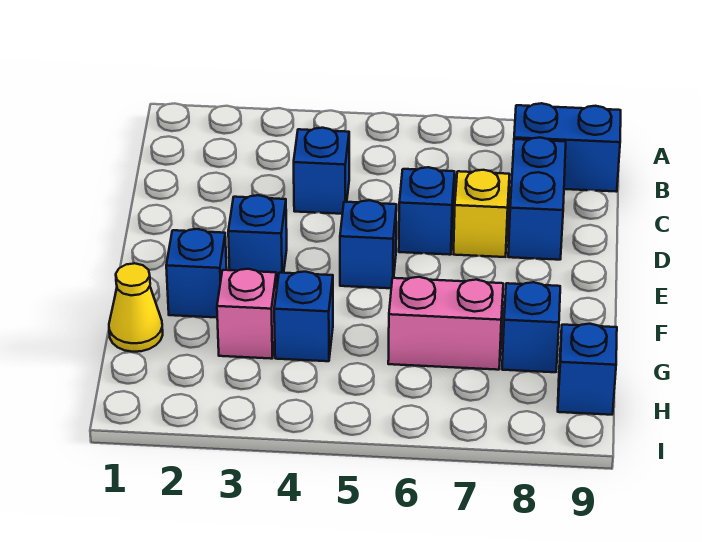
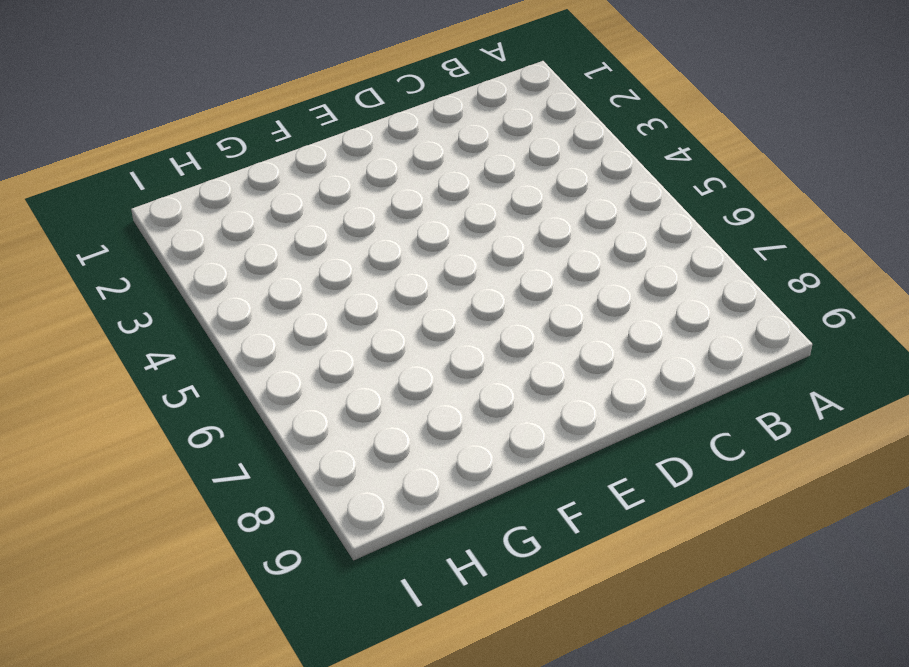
none -> blue 1x2 brick [514,103,621,192]
none -> blue 1x1 brick [294,128,349,214]
none -> blue 1x2 brick [508,138,566,260]

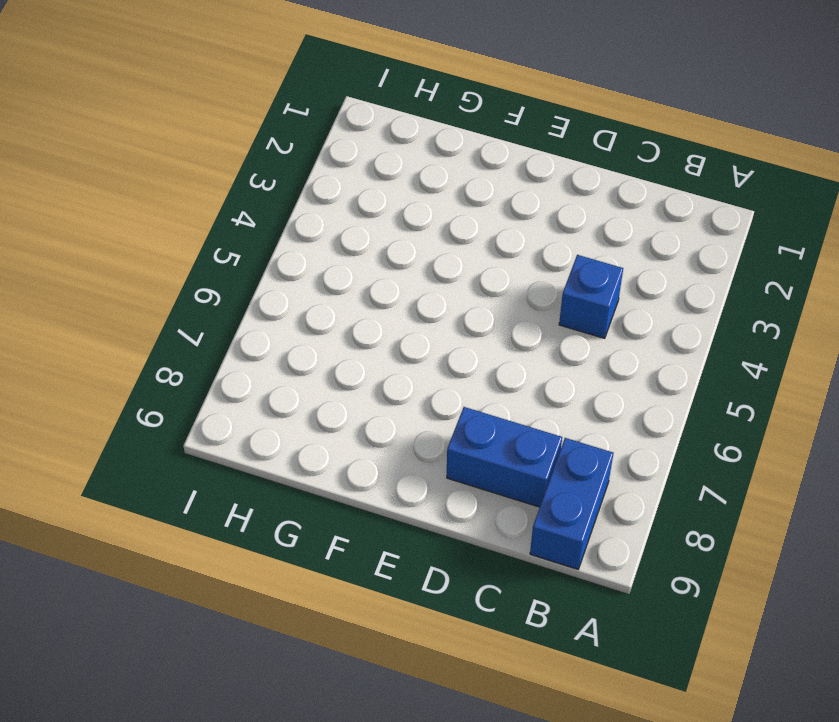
none -> blue 1x1 brick [399,167,455,255]
none -> yellow 1x1 brick [454,170,510,257]
none -> blue 1x1 brick [228,195,287,283]

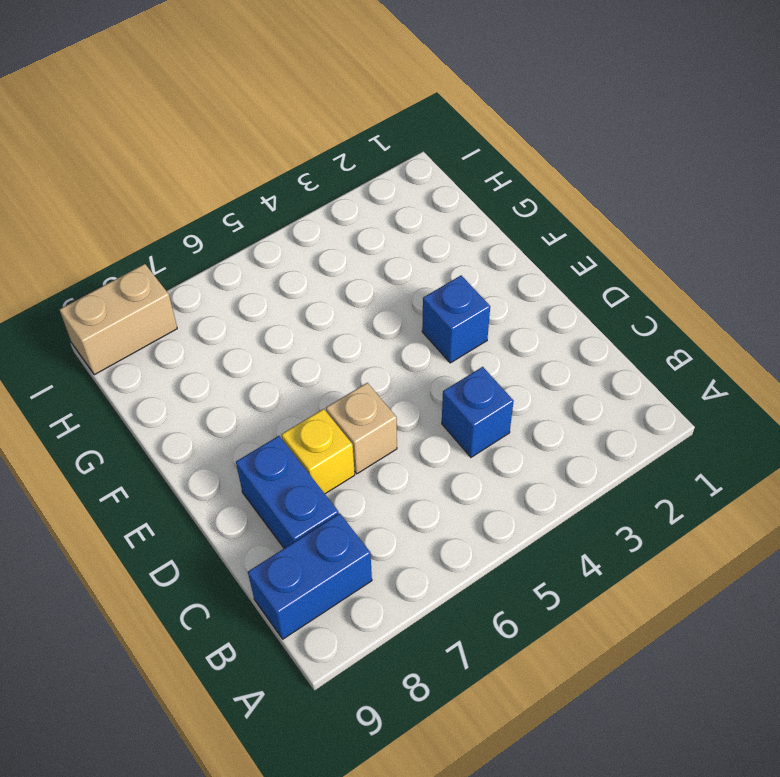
tan 1x1 brick [326,383,397,474] -> blue 1x1 brick [399,167,455,255]
tan 1x2 brick [59,264,177,375] -> none
none -> blue 1x1 brick [340,200,397,288]
none -> blue 1x1 brick [166,229,227,318]
none -> yellow 1x1 cone [109,263,163,352]

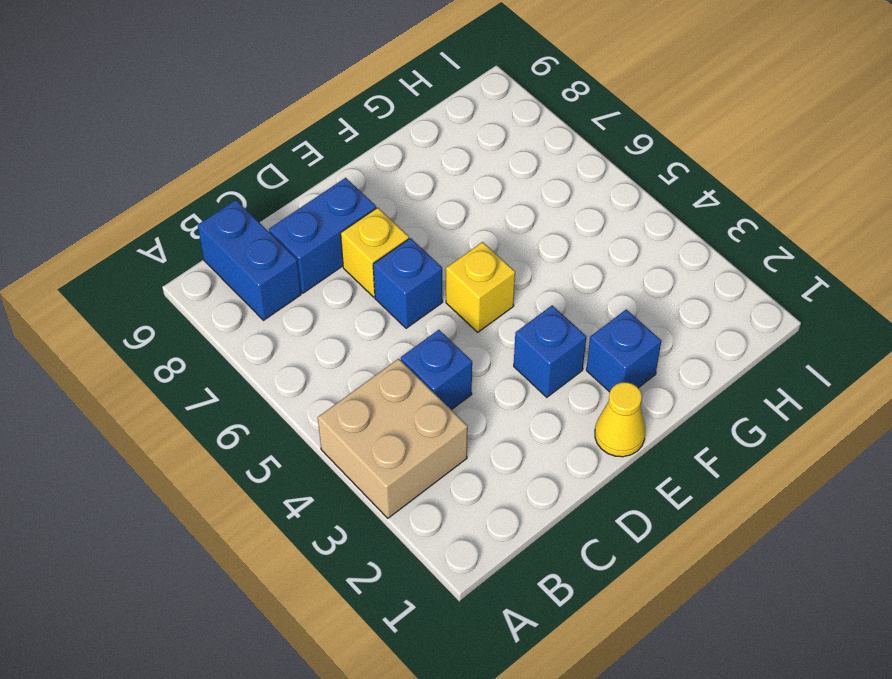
tan 2x2 brick [318,359,468,518] -> none
yellow 1x1 cone [595,382,645,457] -> yellow 1x1 cone moved to [109,263,163,352]
yellow 1x1 brick [446,242,515,332] -> blue 1x1 brick [340,200,397,288]
none -> pink 1x1 brick [217,269,277,359]
none -> blue 1x1 brick [274,272,333,361]
none -> pink 1x2 brick [388,277,503,370]

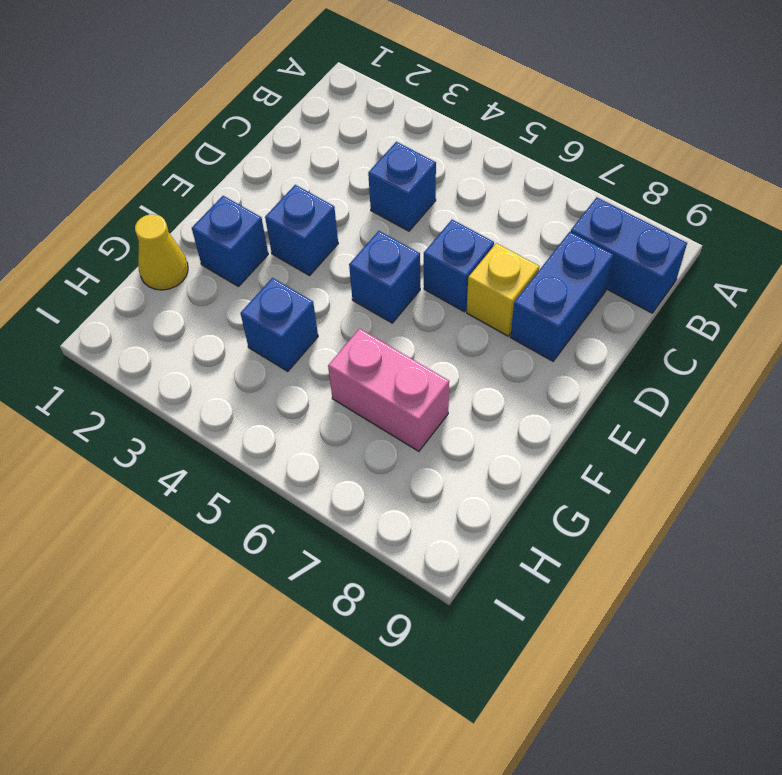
none -> pink 1x1 brick [217,269,277,359]
none -> blue 1x1 brick [502,282,560,372]
none -> blue 1x1 brick [558,324,617,415]

